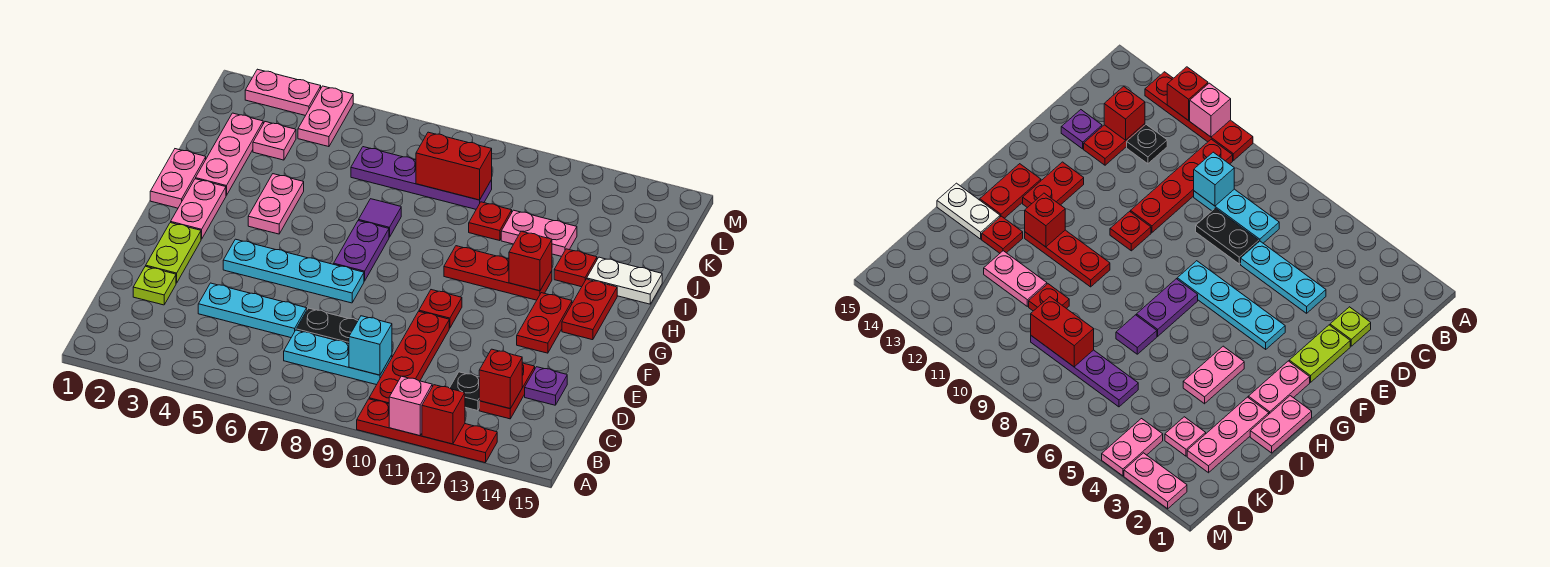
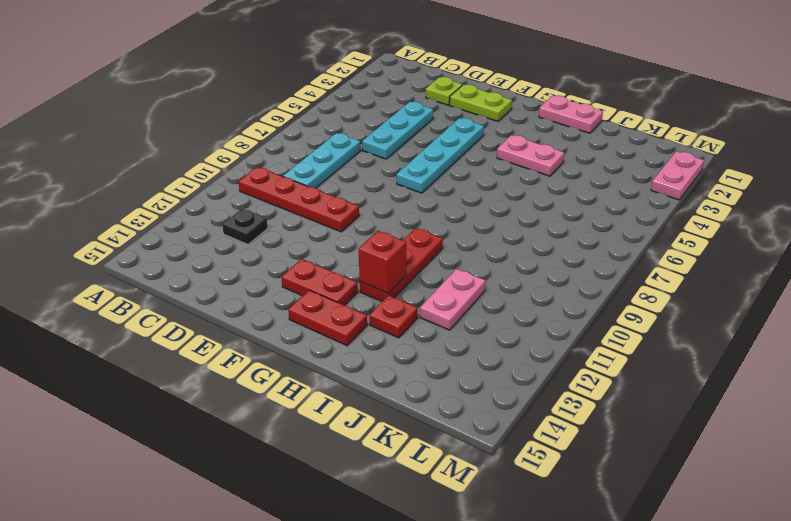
none -> red 1x4 plate [357,399,497,463]
none -> red 1x2 plate [479,363,535,419]
none -> black 1x2 plate [296,308,358,344]
none -> purple 1x1 plate [525,367,567,405]

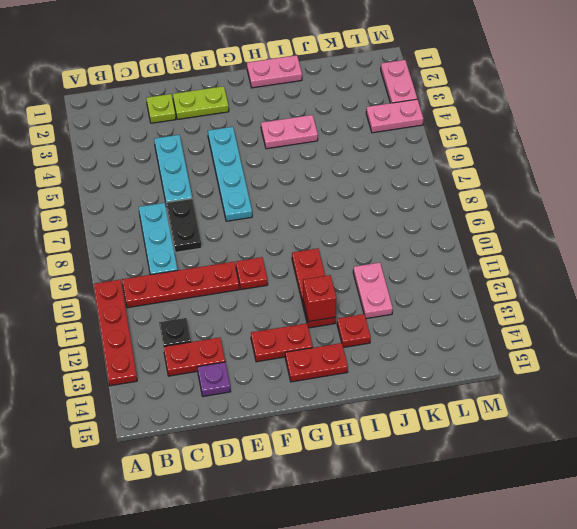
none -> pink 1x2 plate [171,179,226,239]
none -> purple 1x2 plate [334,221,389,281]
none -> pink 1x3 plate [196,113,263,196]
none -> purple 1x1 tile [359,199,401,237]

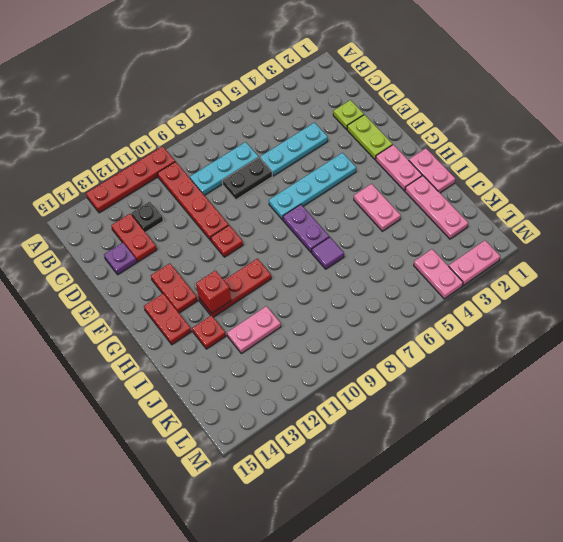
none -> white 1x2 plate [587,257,662,304]
none -> red 1x1 plate [469,202,512,241]
none -> pink 1x1 plate [253,122,296,160]
none -> purple 1x4 plate [351,147,492,209]

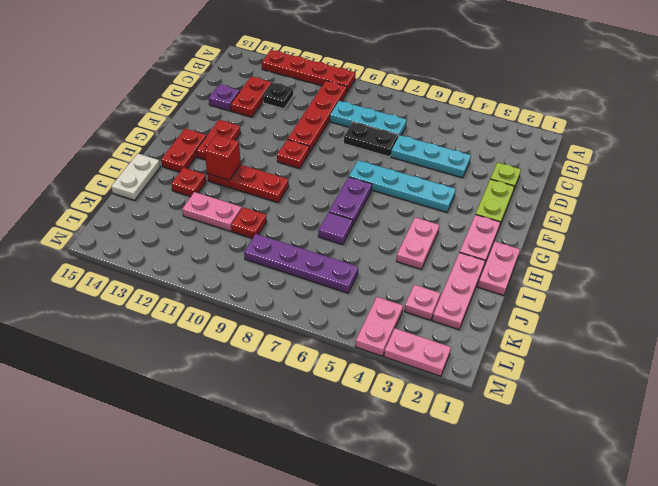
white 1x2 plate [111,153,160,200] -> white 1x2 plate turned to [587,257,662,304]
none -> pink 1x1 brick [389,376,432,436]
none -> red 1x1 brick [422,385,465,444]
none -> cyan 1x1 brick [349,316,392,375]
none -> red 1x1 brick [479,349,522,409]

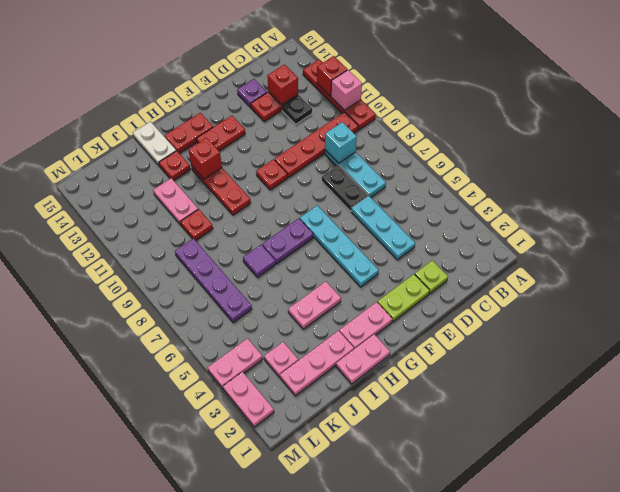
none -> red 1x2 brick [416,132,492,200]

